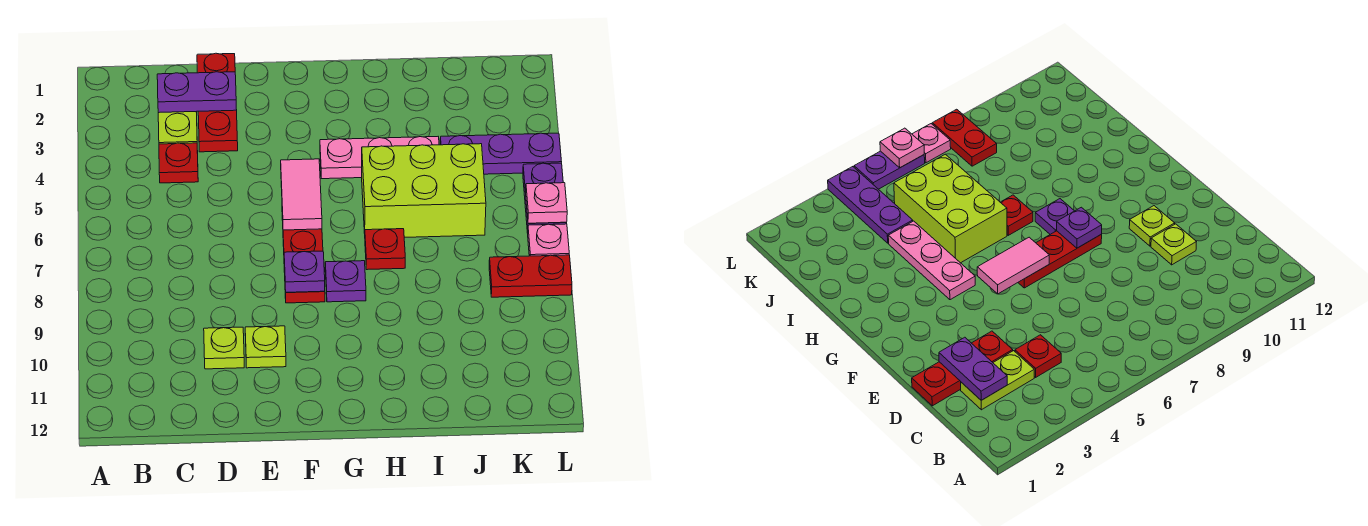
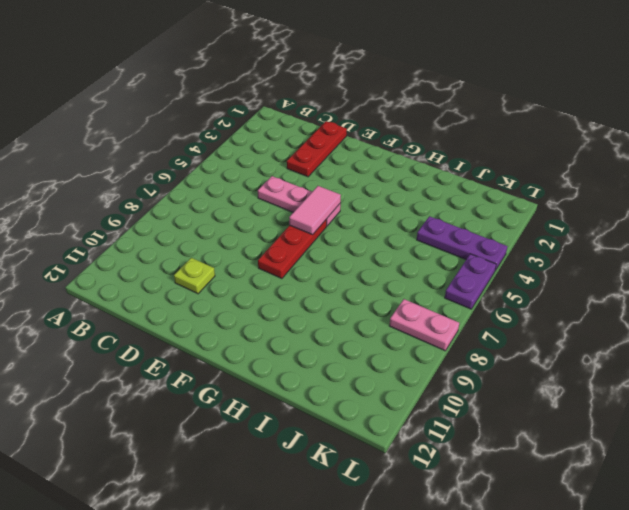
pink 1x3 plate [258,176,341,226] -> pink 1x3 plate moved to [320,137,439,179]
pink 1x2 plate [389,299,459,351] -> red 1x2 plate [489,255,572,297]
none -> lime 1x2 plate [158,112,197,144]
none -> red 1x1 plate [159,143,198,183]
none -> lime 1x1 plate [245,326,286,368]

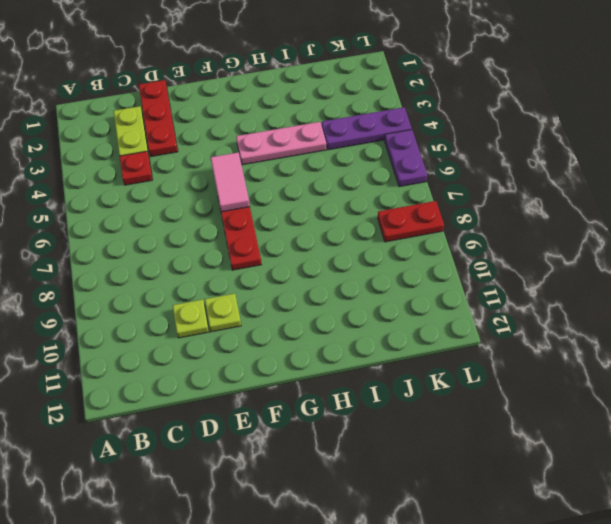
none -> purple 1x1 plate [325,261,366,302]
none -> lime 2x3 brick [362,144,486,237]
none -> red 1x1 plate [365,229,405,270]

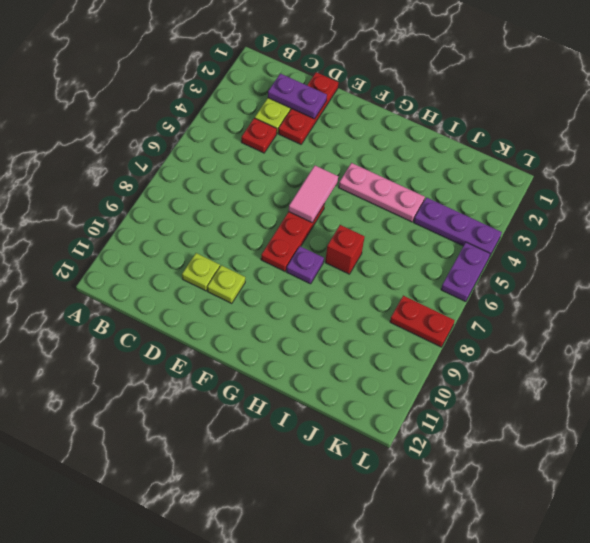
red 1x1 brick [325,225,365,274] -> red 1x1 plate [365,229,405,270]
none -> lime 2x3 brick [362,144,486,237]
none -> pink 1x1 plate [528,224,569,256]
none -> purple 1x1 plate [284,251,325,292]

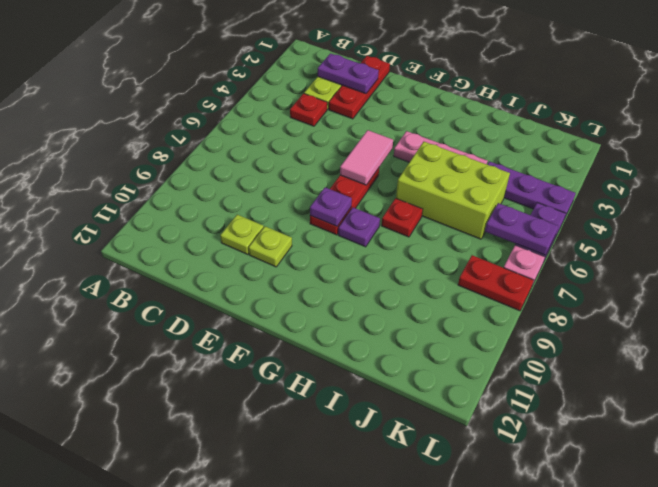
purple 1x2 plate [485,203,558,255] -> pink 1x1 plate [526,183,567,223]

